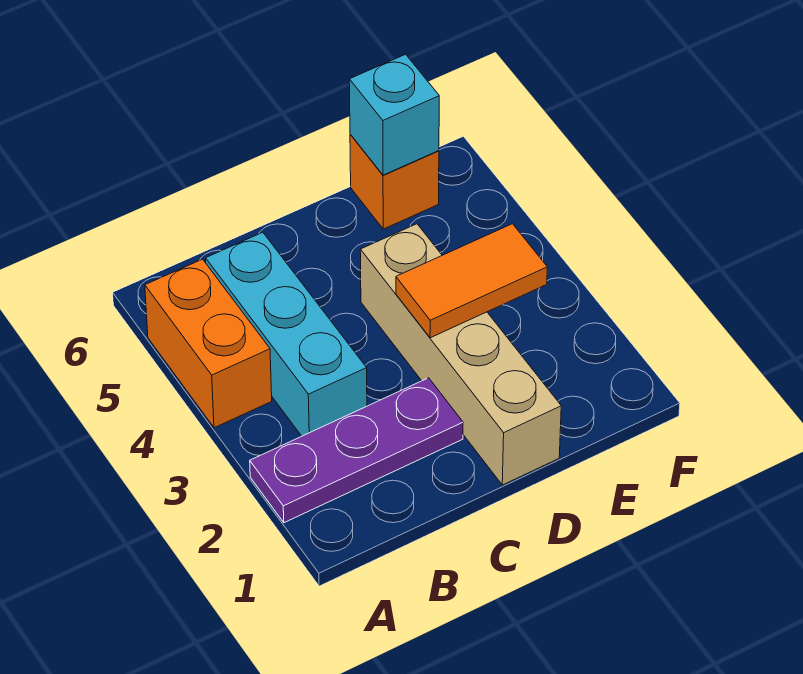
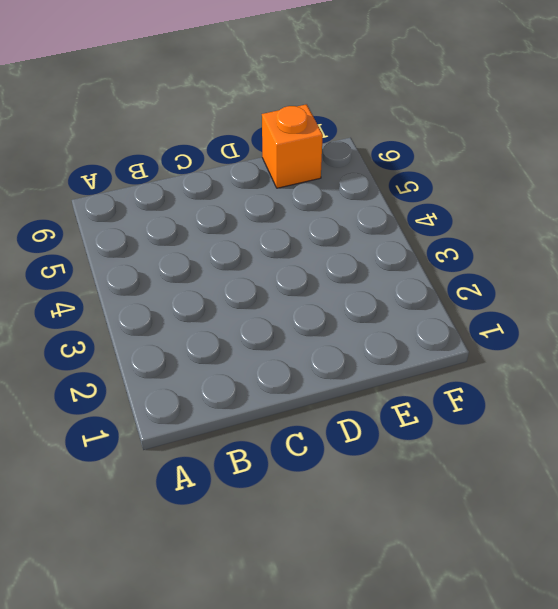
none -> purple 1x3 plate [250,378,463,523]
none -> orange 1x2 brick [145,259,272,428]

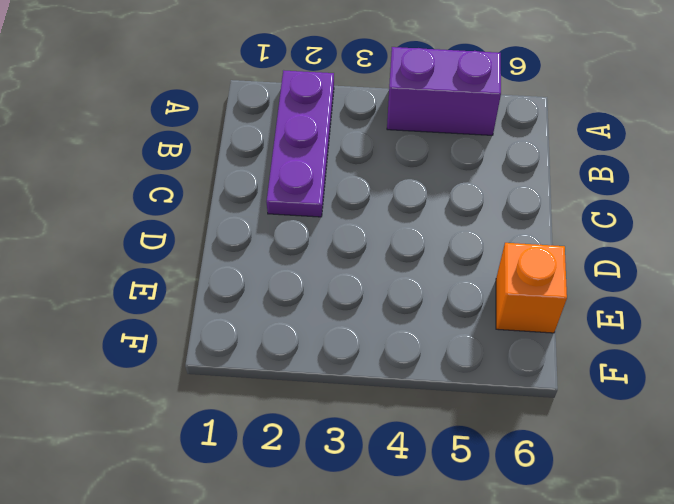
purple 1x2 brick [387,47,501,135] -> orange 1x2 brick [145,259,272,428]
none -> cyan 1x3 brick [206,232,367,436]
none -> tan 1x4 brick [360,224,561,485]

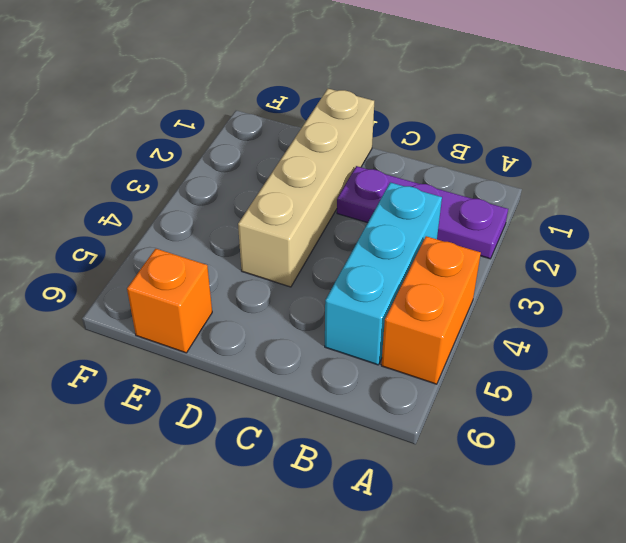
none -> orange 1x2 tile [396,224,547,338]
none -> cyan 1x1 brick [349,54,439,175]

